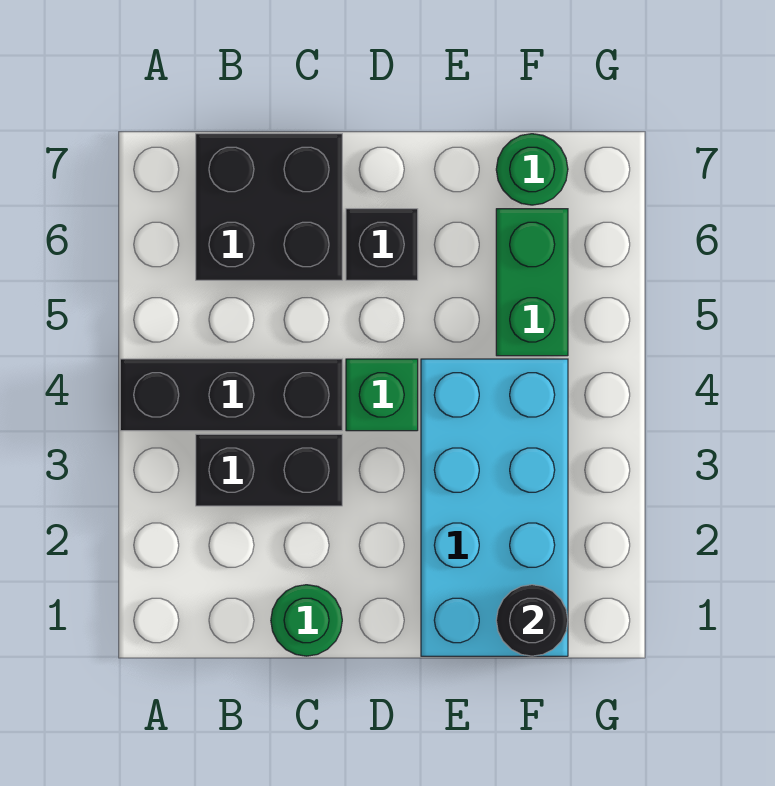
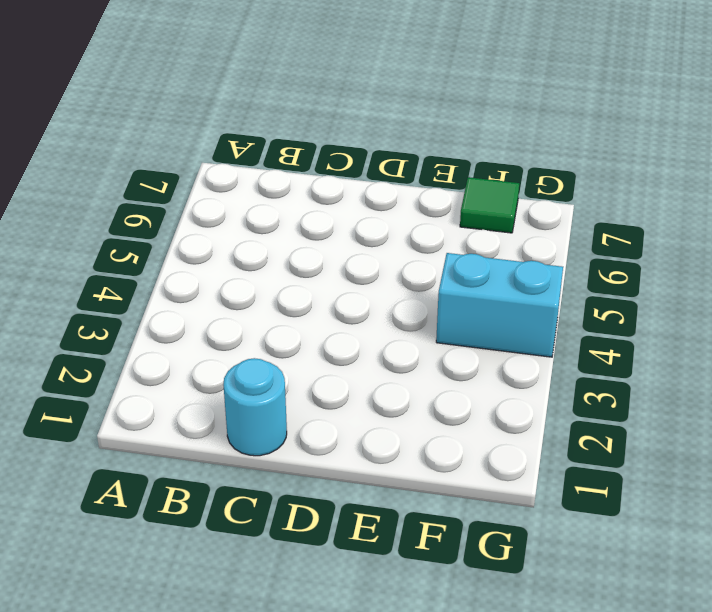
cyan 1x1 round brick [223,358,287,456] -> green 1x1 round brick [271,585,342,656]
cyan 1x2 brick [436,253,563,357] -> cyan 2x4 brick [421,359,568,656]
green 1x1 tile [460,177,519,233] -> green 1x1 round brick [496,134,568,205]
none -> black 1x3 brick [120,359,342,431]
none -> black 1x2 brick [196,434,342,506]

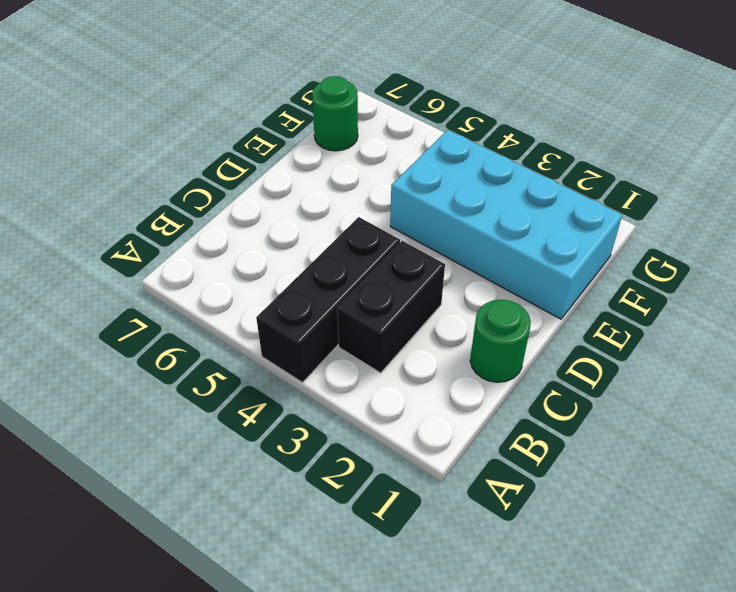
none -> black 2x2 brick [196,134,342,280]
none -> green 1x1 brick [346,359,418,431]

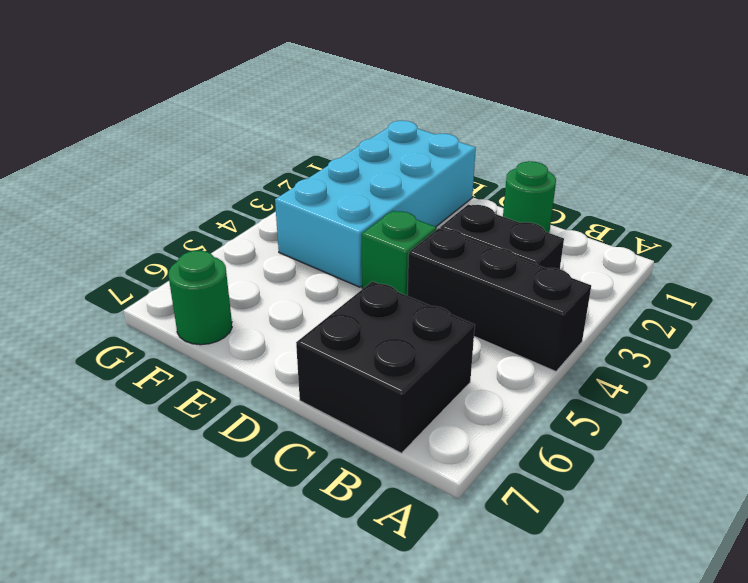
none -> black 1x1 brick [346,209,418,280]
none -> green 1x2 brick [496,209,568,356]

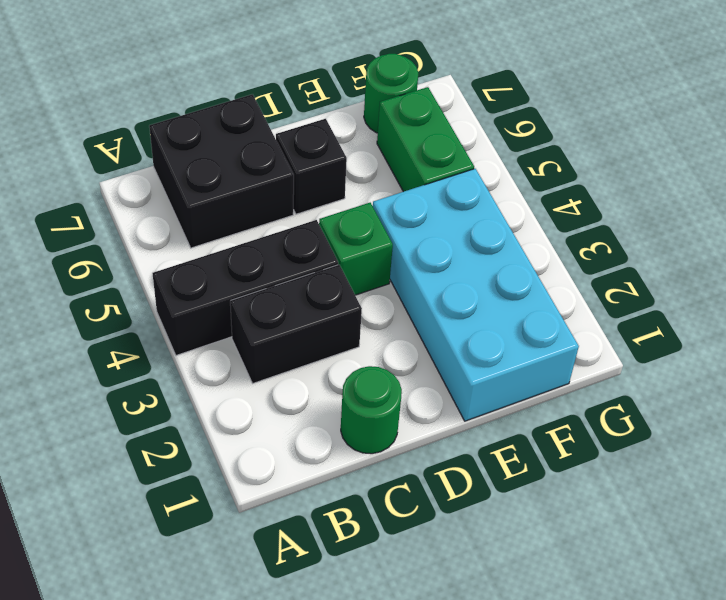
none -> black 1x1 round brick [496,585,568,656]

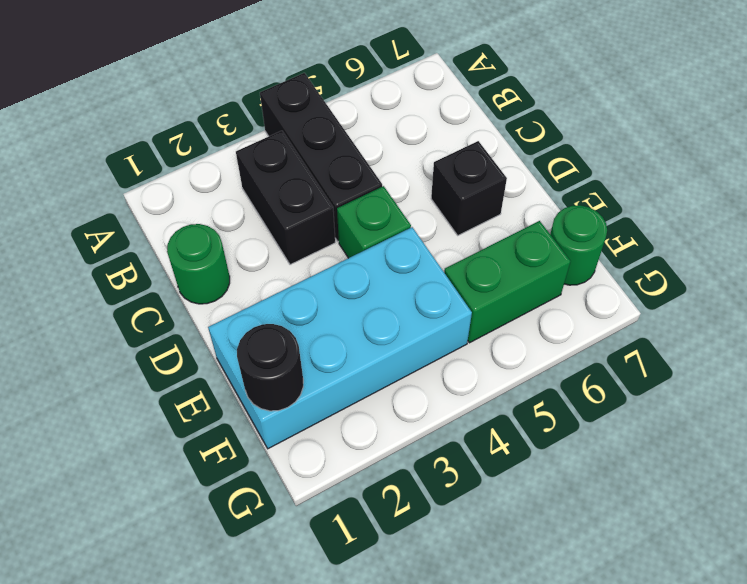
none -> black 2x2 brick [196,134,342,280]

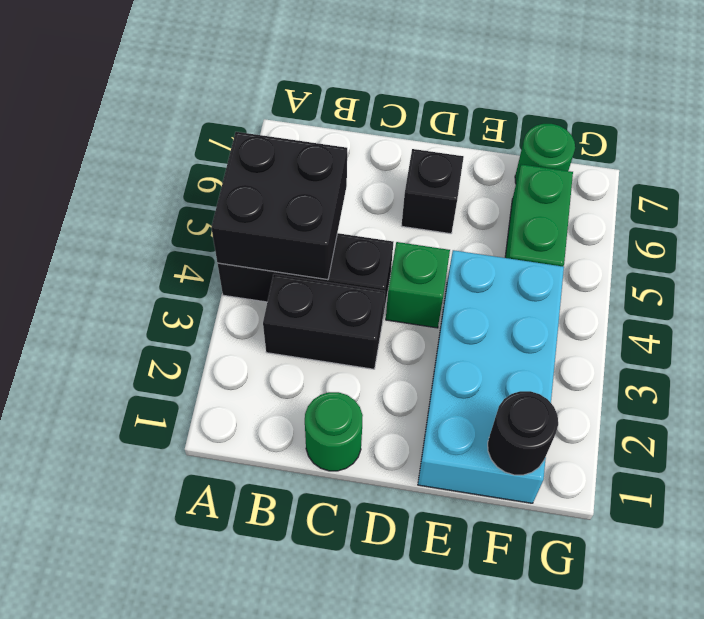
black 2x2 brick [211,132,347,280] -> black 2x2 brick moved to [196,134,342,280]

